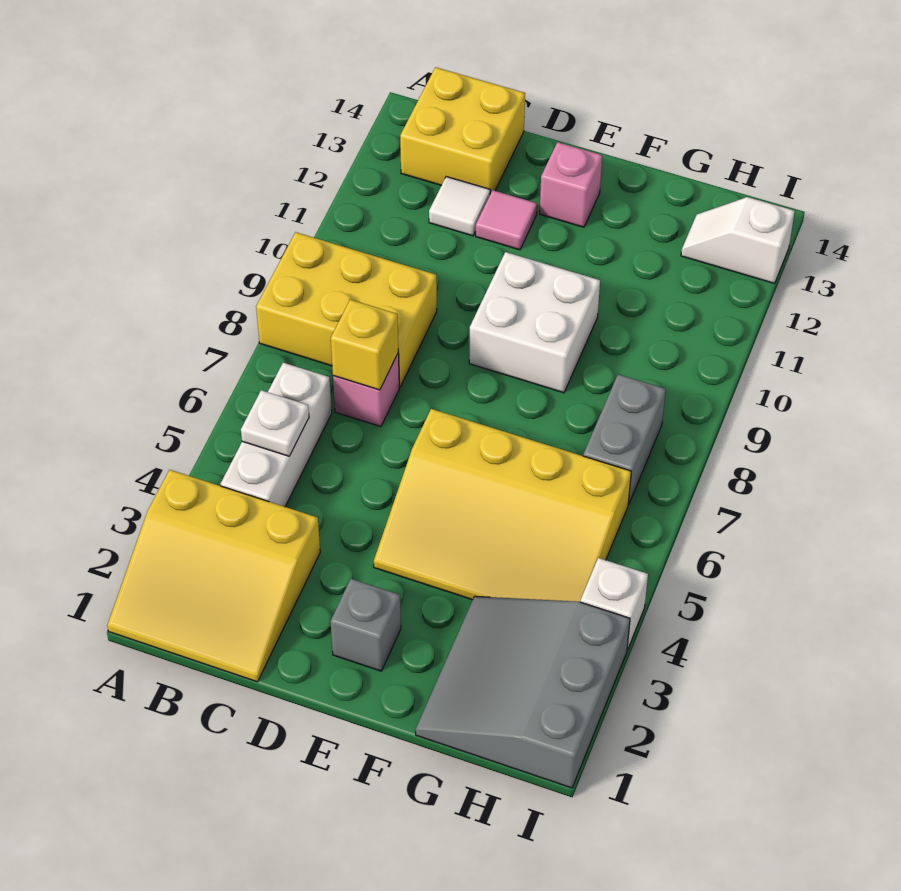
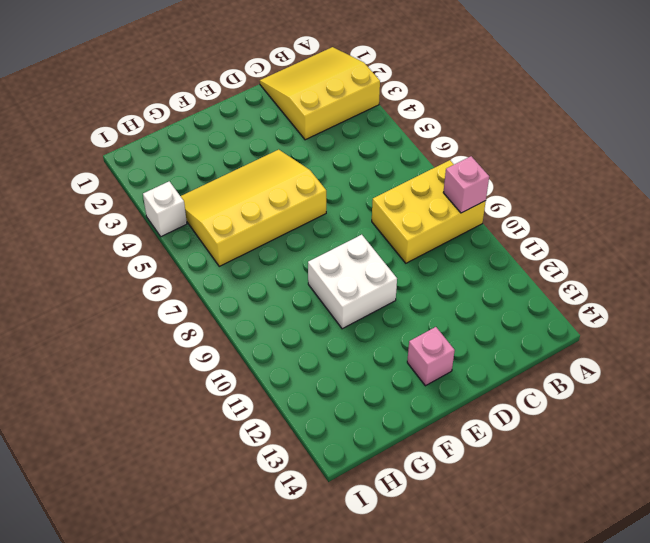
pink 1x1 brick [443,156,489,213] -> pink 1x1 brick moved to [333,354,399,427]
none -> white 1x3 brick [221,363,332,507]
none -> yellow 2x2 brick [400,67,525,194]
none -> white 1x1 tile [429,177,490,236]

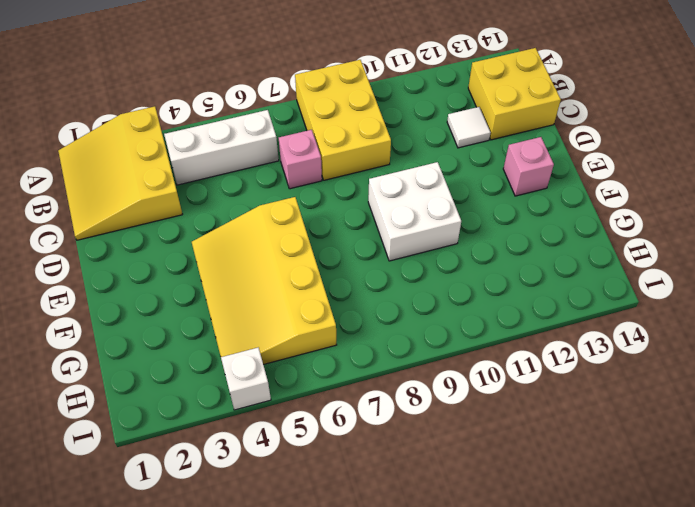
none -> pink 1x1 tile [476,190,537,250]
none -> grey 1x1 brick [330,579,401,671]
none -> grey 3x3 slope [415,596,630,788]

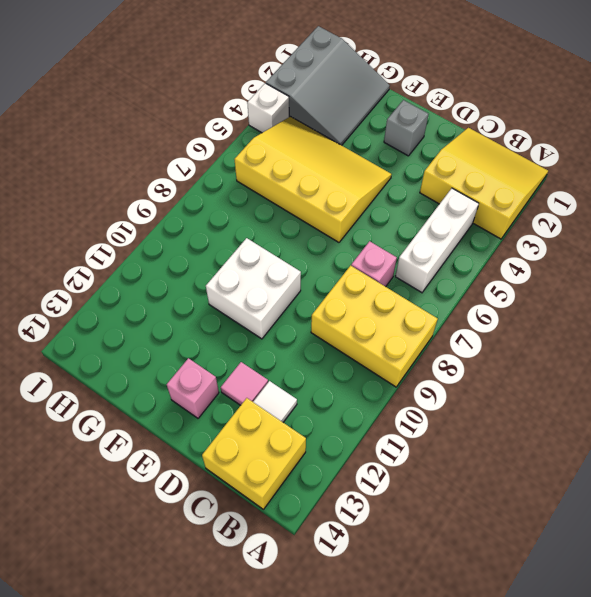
none -> grey 1x2 brick [583,374,666,505]
none -> white 1x2 slope [681,197,795,283]
none -> white 1x1 plate [241,390,309,456]

